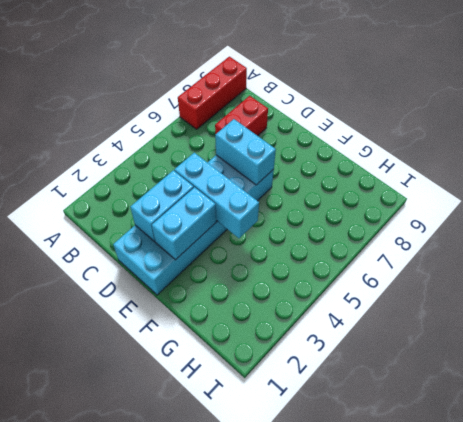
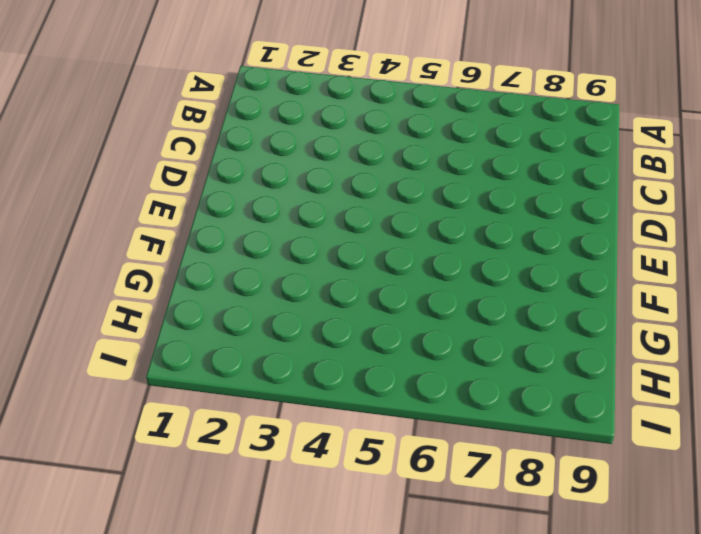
none -> red 1x3 brick [178,57,247,129]
none -> red 1x2 brick [215,96,268,136]

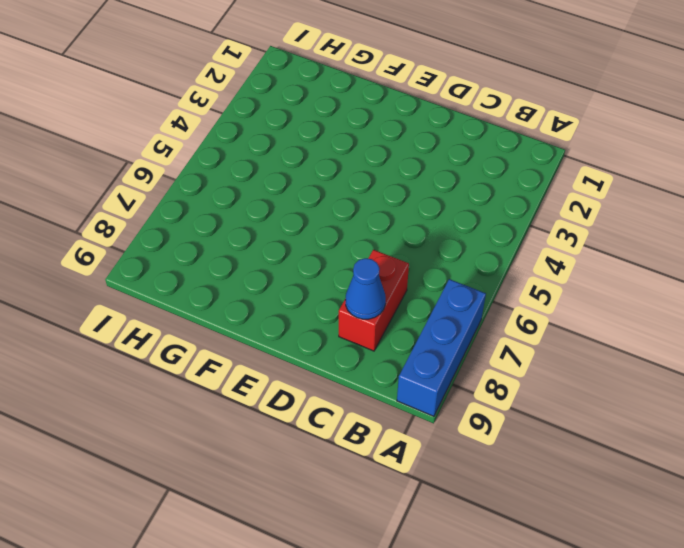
blue 1x3 brick [397,279,486,416] -> red 1x3 brick [178,57,247,129]
blue 1x1 cone [346,258,386,319] -> none
none -> cyan 2x6 brick [113,155,274,295]
none -> cyan 1x2 brick [130,170,194,241]

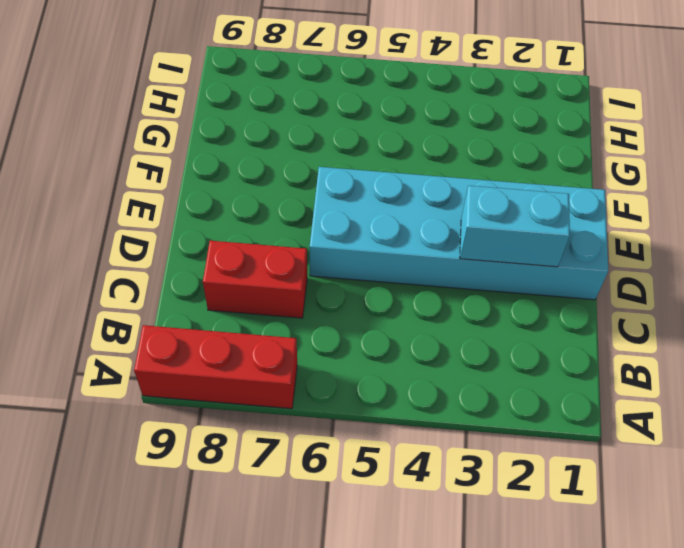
none -> cyan 1x3 brick [174,153,259,238]
none -> cyan 1x2 brick [215,119,276,185]

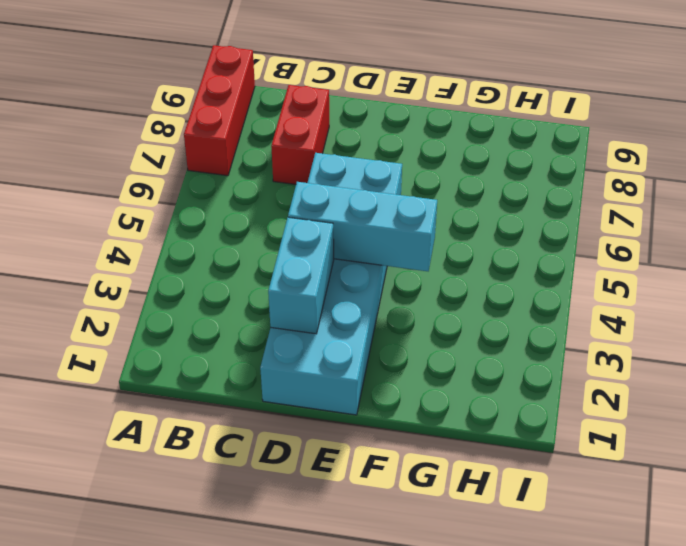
none -> cyan 1x2 brick [215,119,276,185]
none -> cyan 1x2 brick [152,187,216,260]

